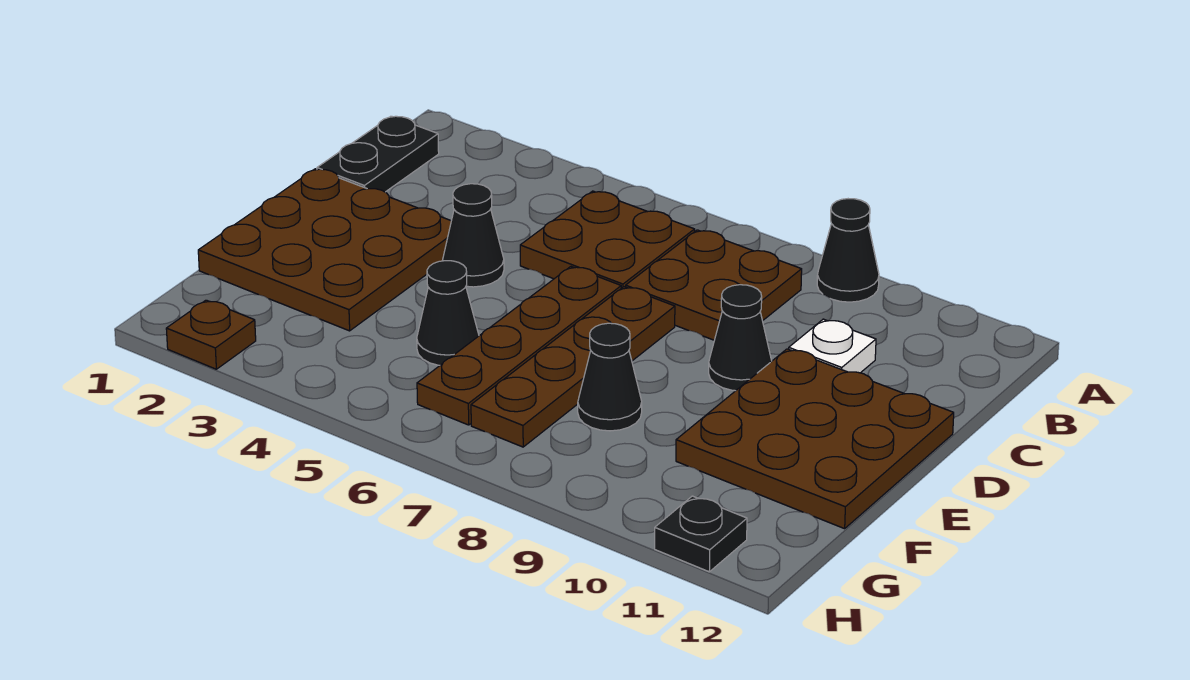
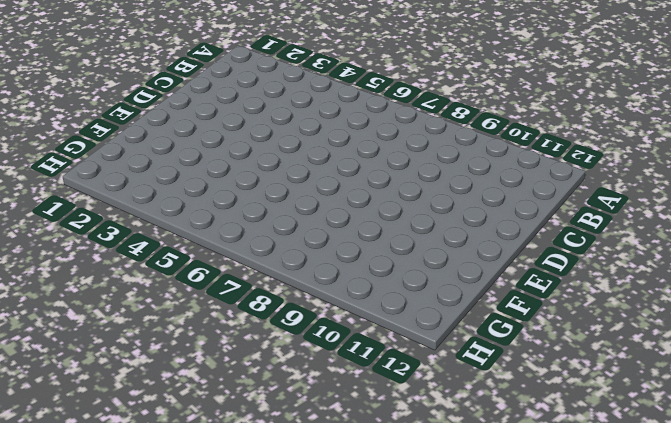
none -> black 1x1 cone [817,199,879,302]
none -> black 1x2 plate [317,116,439,192]
none -> brown 2x2 plate [520,191,695,288]

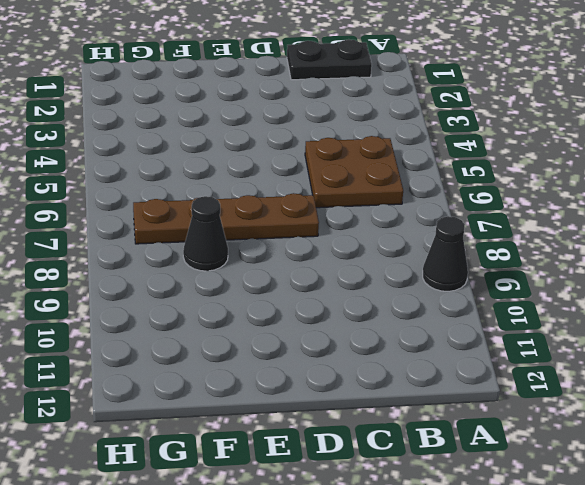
none -> brown 2x2 plate [626,230,802,340]
none -> white 1x1 plate [789,319,876,373]
none -> brown 3x3 plate [198,169,451,331]

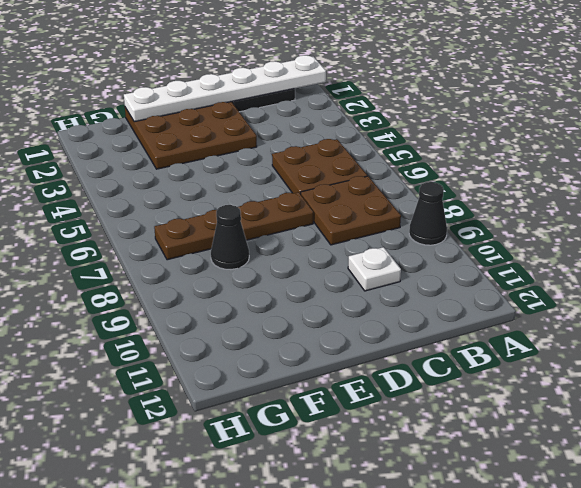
white 1x6 plate [124,55,326,122] -> none
none -> black 1x1 cone [443,184,504,287]
none -> brown 1x4 plate [417,267,621,425]
none -> black 1x1 cone [709,285,772,391]

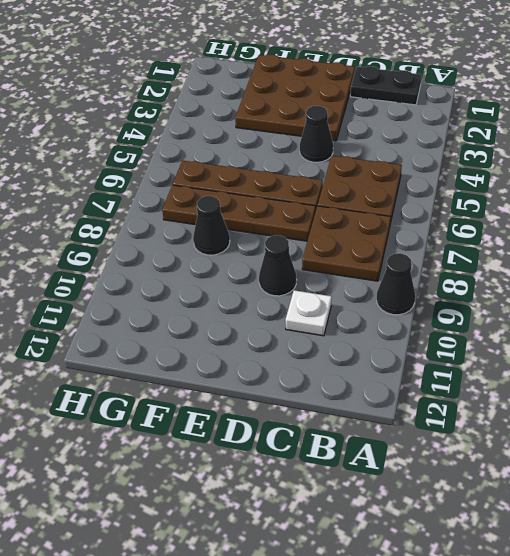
none -> brown 3x3 plate [676,349,954,529]
none -> black 1x1 cone [417,261,479,365]
none -> brown 1x1 plate [166,300,256,369]

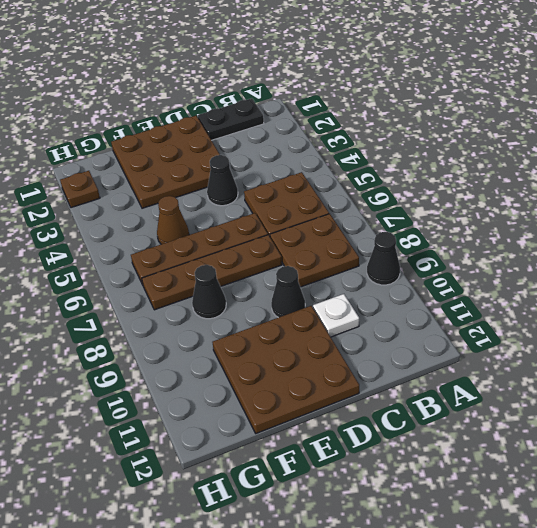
brown 1x1 cone [157,196,189,244] -> black 1x1 cone [417,261,479,365]
none -> black 1x1 plate [655,496,747,572]

